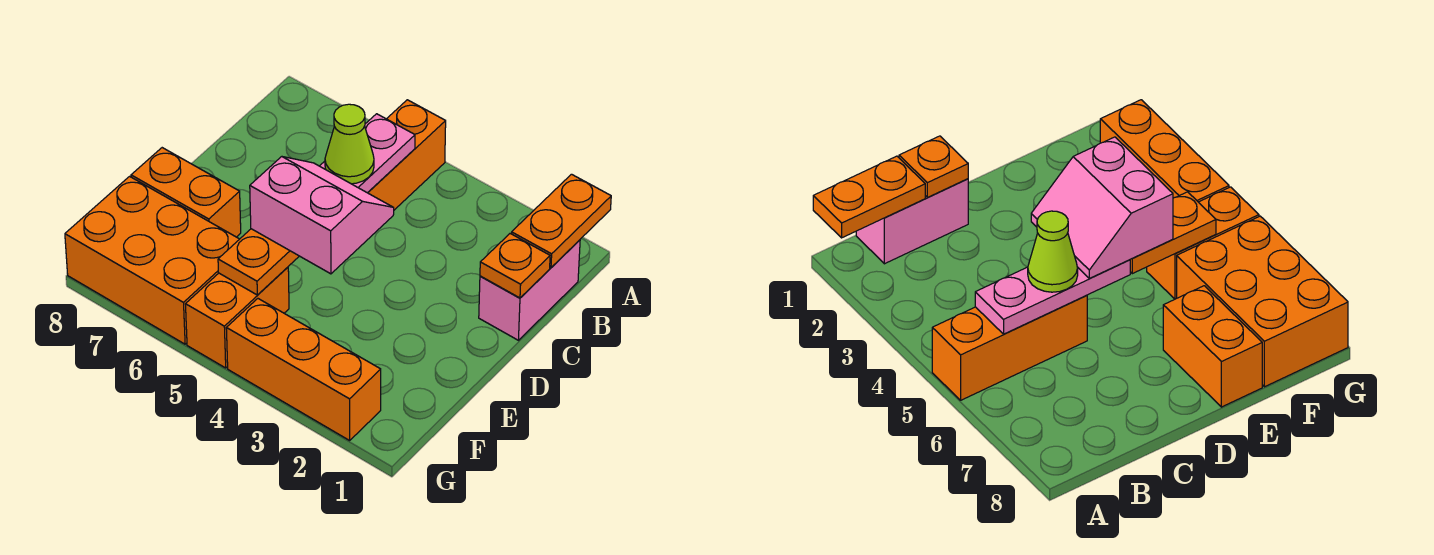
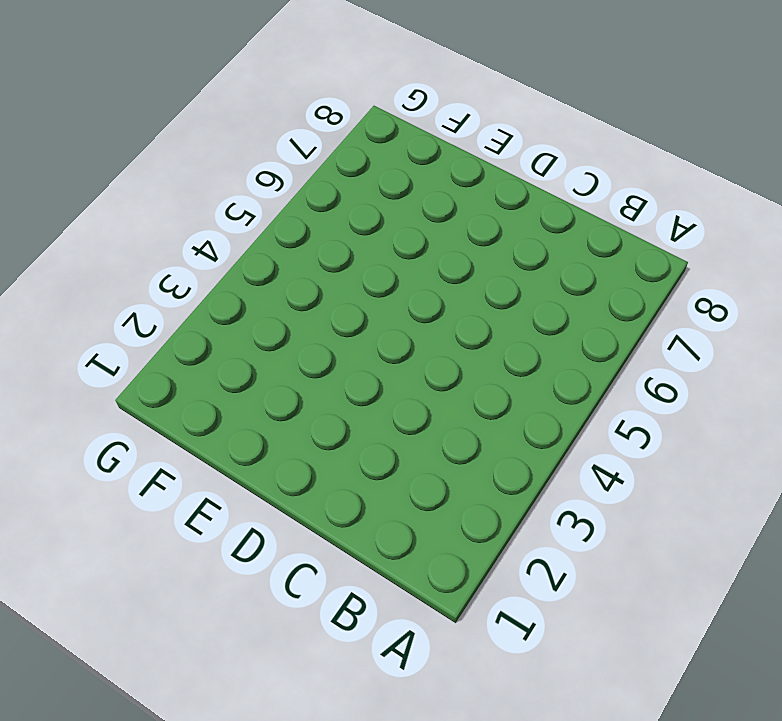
none -> orange 1x3 brick [368,100,446,210]
none -> pink 1x2 brick [479,240,580,340]
none -> orange 1x2 brick [131,148,241,237]

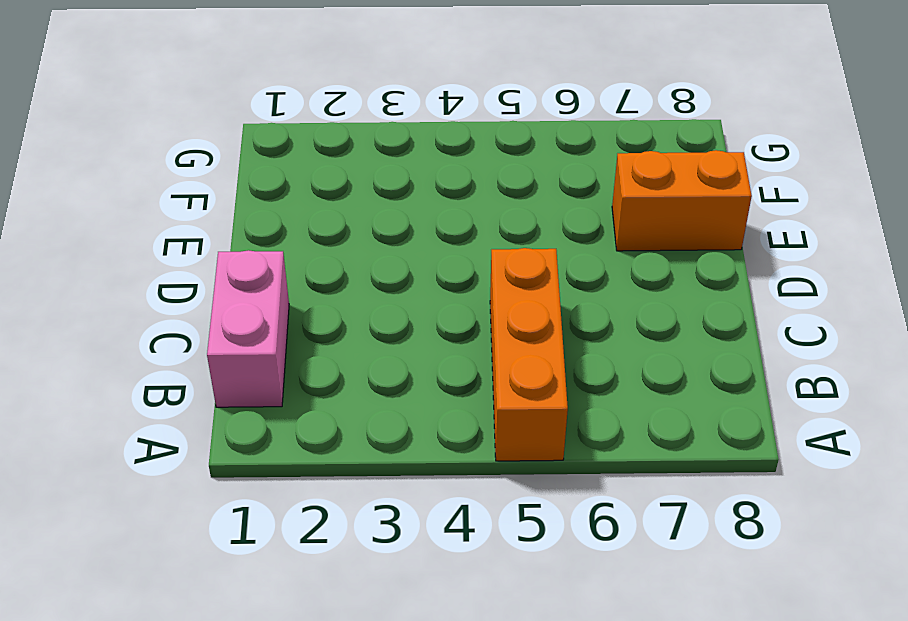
none -> orange 1x2 brick [186,267,289,368]
none -> orange 2x3 brick [65,176,239,344]
none -> orange 1x3 brick [226,299,381,440]

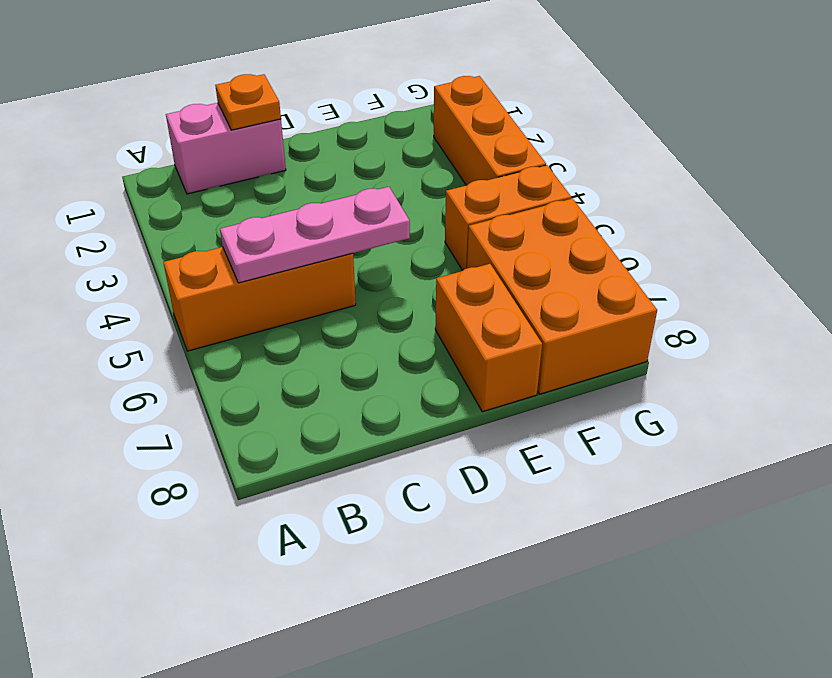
none -> orange 1x2 plate [511,174,611,268]
none -> orange 1x2 plate [218,229,299,295]
none -> lime 1x1 cone [325,104,374,184]

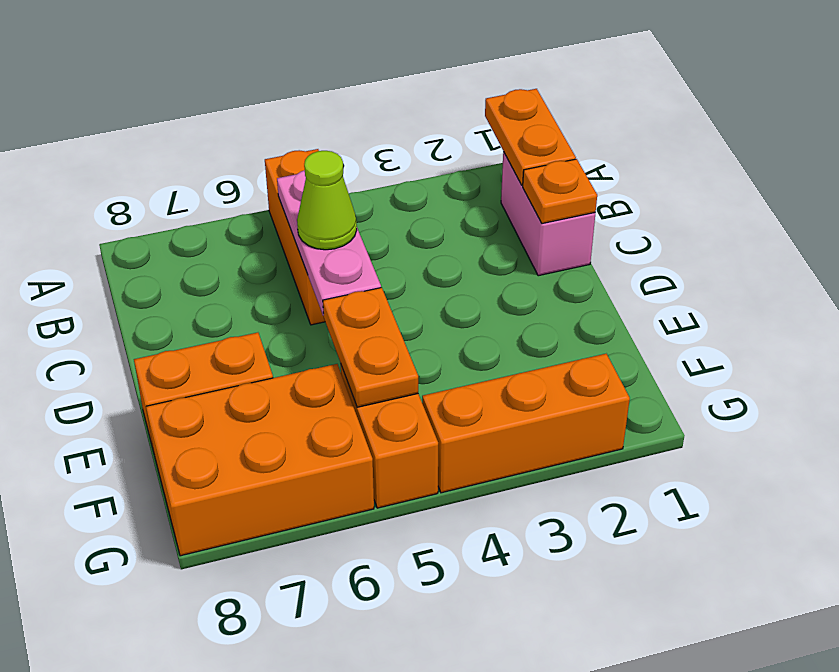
none -> pink 2x2 slope [250,157,394,274]

